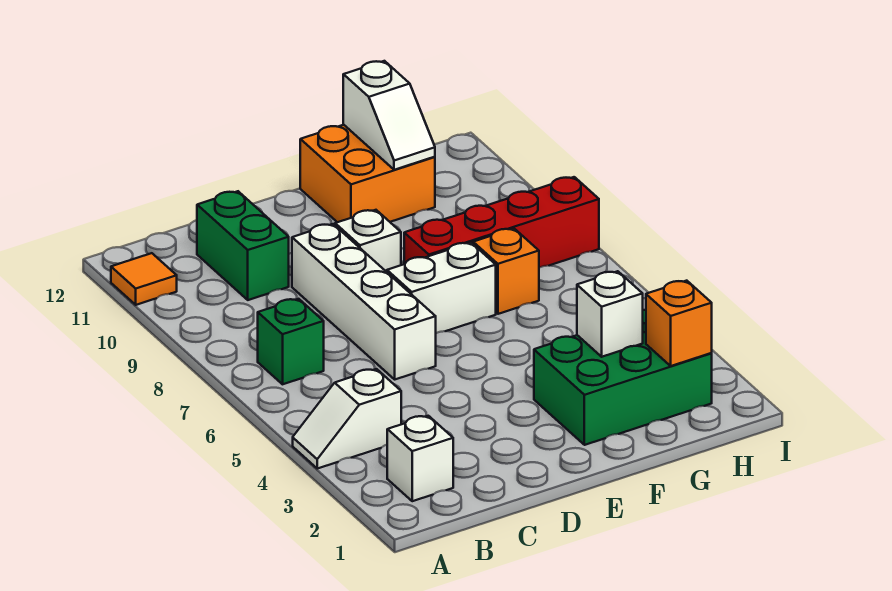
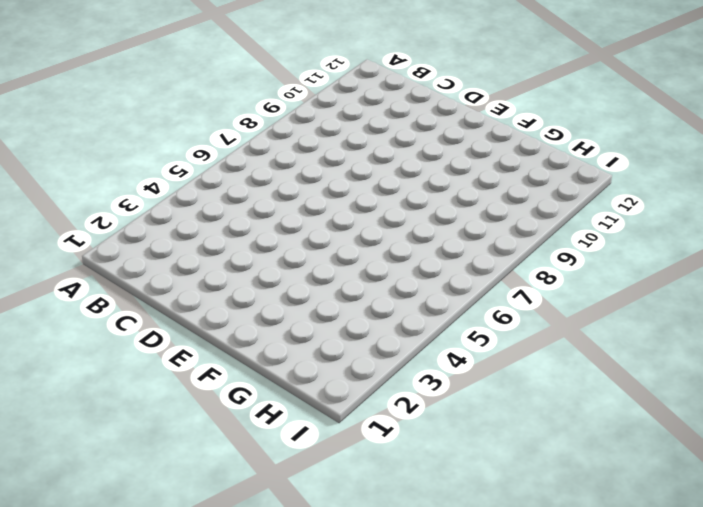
none -> white 1x2 slope [293,369,401,469]
none -> orange 1x1 tile [111,253,177,305]
none -> white 1x1 brick [387,416,453,501]

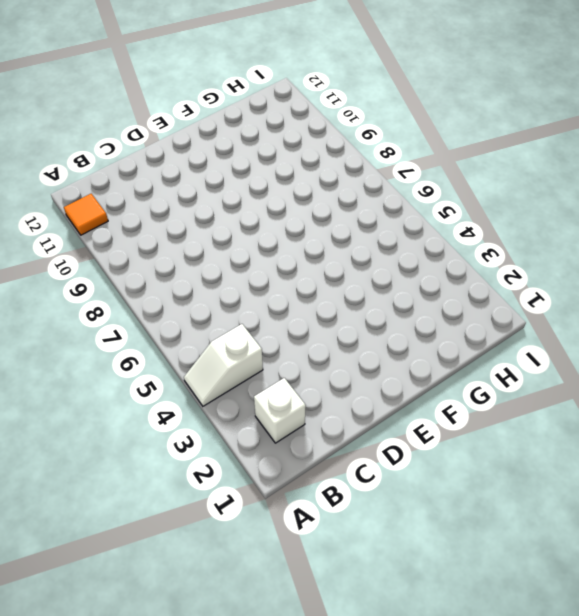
none -> green 1x1 brick [258,299,324,384]
none -> green 1x2 brick [197,191,289,300]
none -> white 1x4 brick [292,224,436,379]

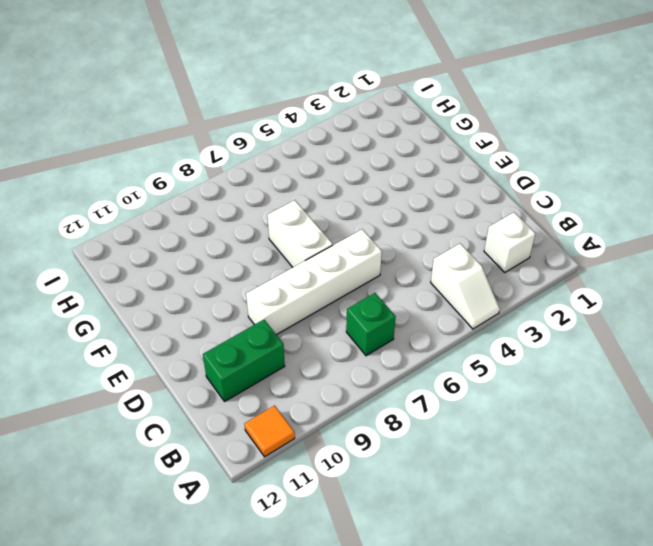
none -> white 1x1 brick [335,210,401,272]
none -> green 2x3 brick [534,310,712,445]
none -> red 1x4 brick [404,177,599,268]

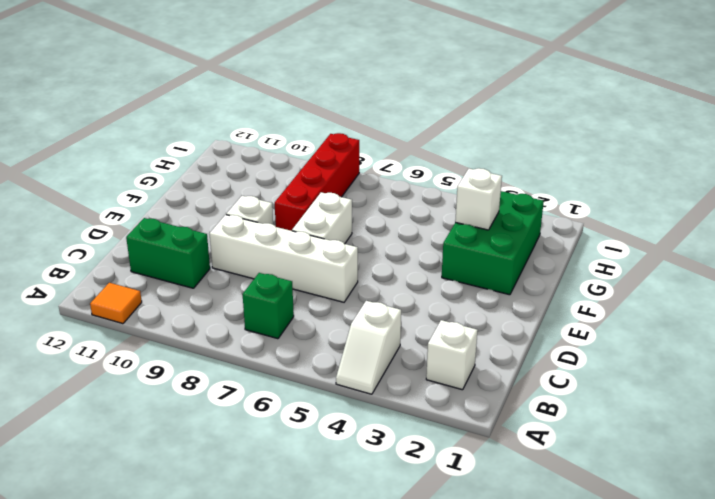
none -> orange 2x2 brick [300,125,435,222]
none -> orange 1x1 brick [473,229,539,314]
none -> white 1x2 slope [343,61,435,170]

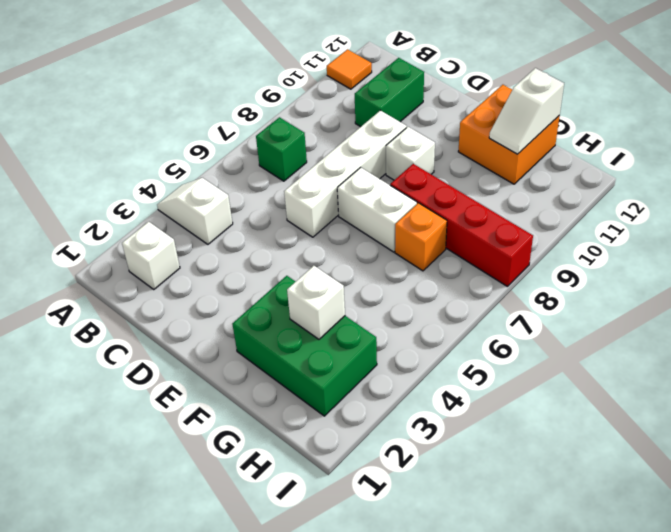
none -> orange 1x1 brick [646,281,712,366]

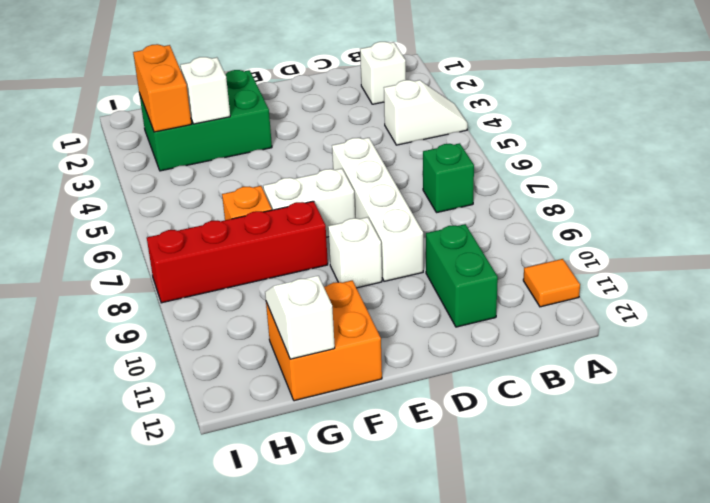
orange 1x2 brick [133,44,191,132] -> orange 1x1 brick [646,281,712,366]

